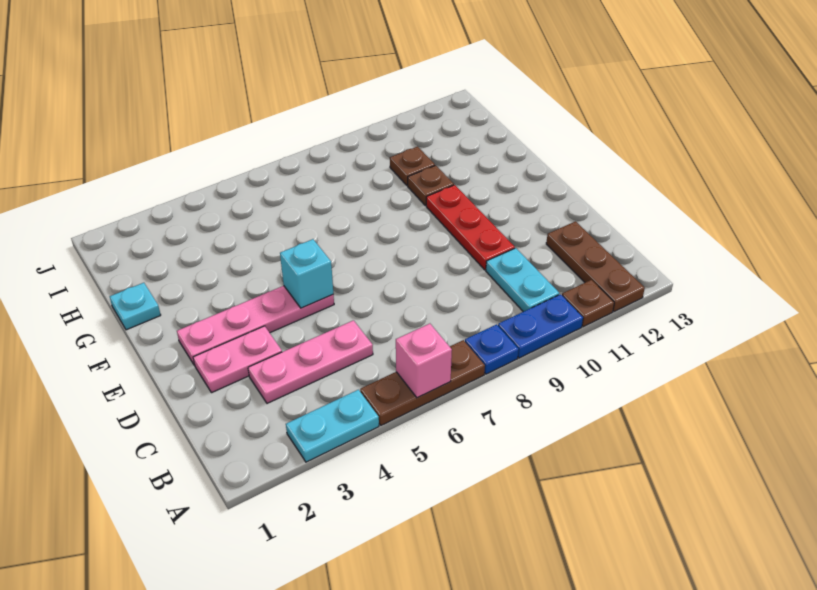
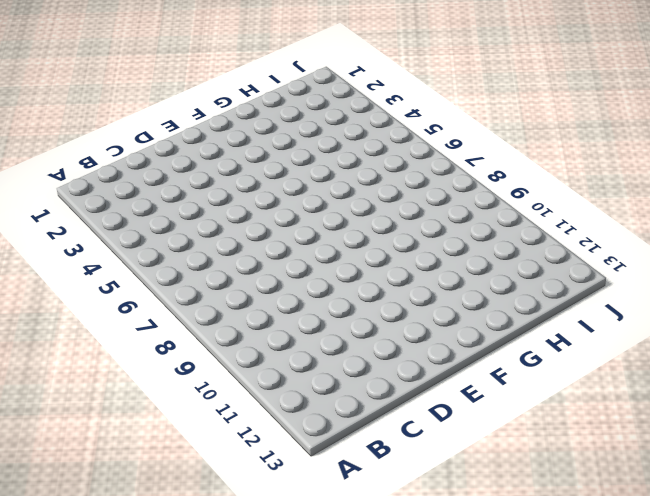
none -> cyan 1x2 plate [286,390,379,462]
none -> brown 1x3 plate [360,340,485,425]
none -> blue 1x1 plate [465,324,519,374]

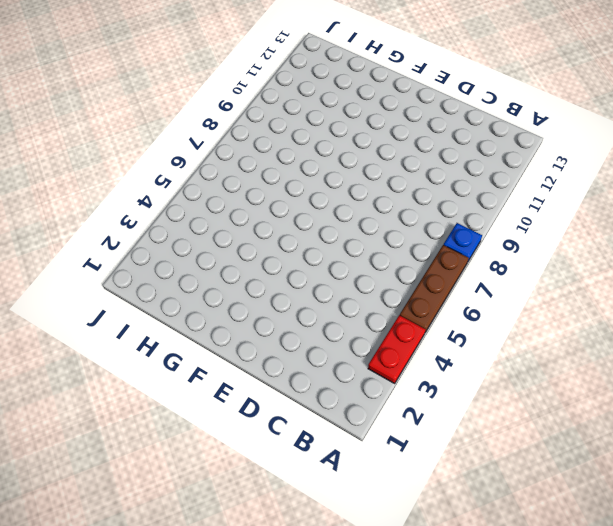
red 1x2 plate [368,315,426,383] -> cyan 1x2 plate [286,390,379,462]
none -> blue 1x2 plate [498,294,583,358]
none -> brown 1x1 plate [562,280,614,327]
none -> brown 1x3 plate [546,221,645,312]

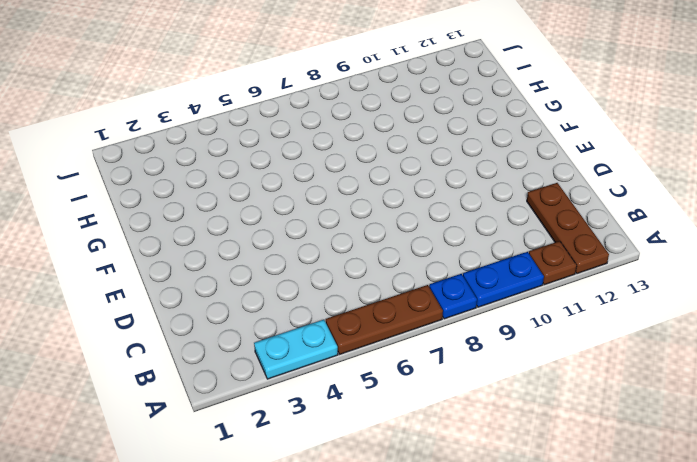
none -> cyan 1x2 plate [486,248,560,312]
none -> pink 1x3 plate [248,320,373,403]
none -> pink 1x2 plate [193,326,282,393]

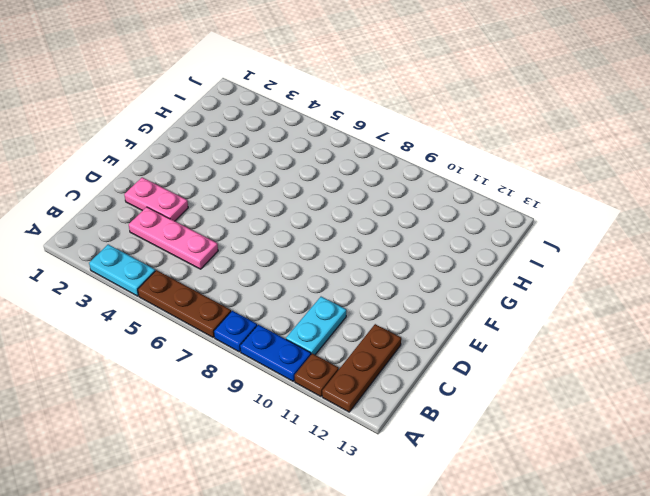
none -> red 1x3 plate [426,185,515,270]
none -> pink 1x4 plate [177,286,334,366]
none -> cyan 1x1 plate [110,283,161,330]

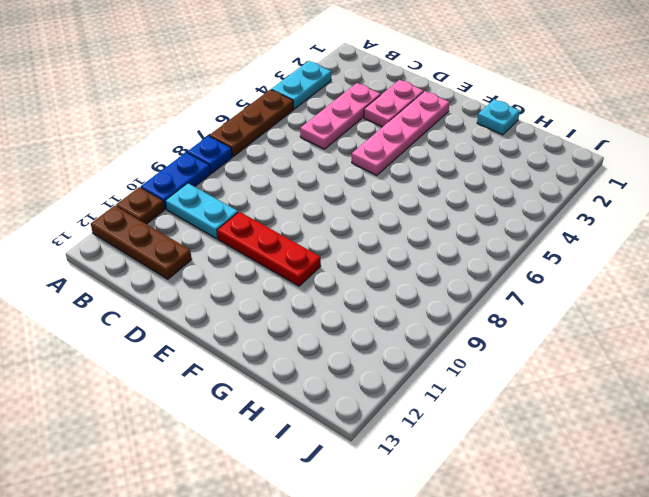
none -> brown 1x1 plate [408,165,454,206]
none -> brown 1x1 plate [390,146,435,186]
none -> pink 1x1 brick [396,324,452,398]

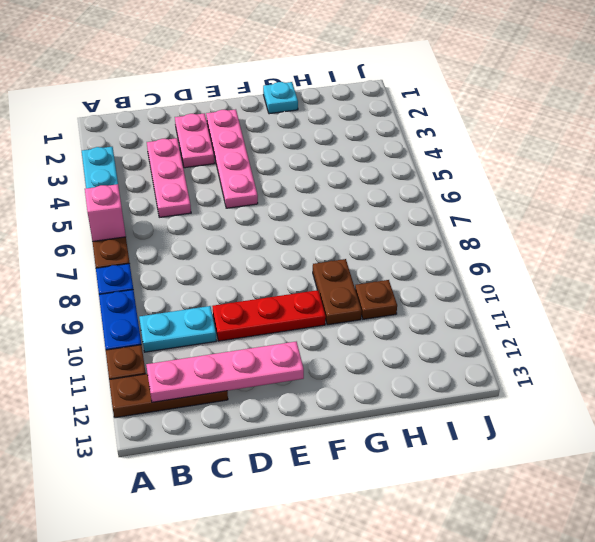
pink 1x4 plate [146,342,304,402] -> none
brown 1x2 plate [313,259,362,325] -> brown 1x1 plate [408,165,454,206]
none -> cyan 1x1 brick [280,239,333,308]

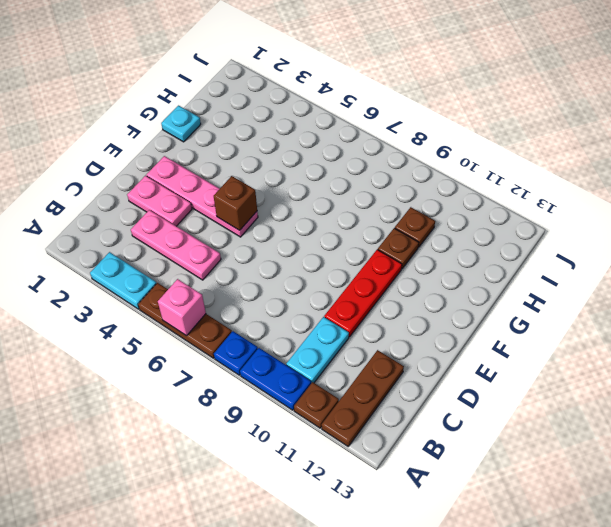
brown 1x1 brick [214,176,257,230] -> cyan 1x1 brick [280,239,333,308]

